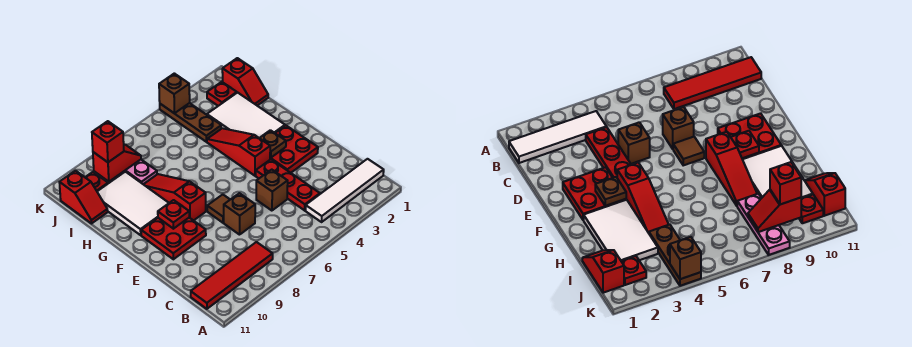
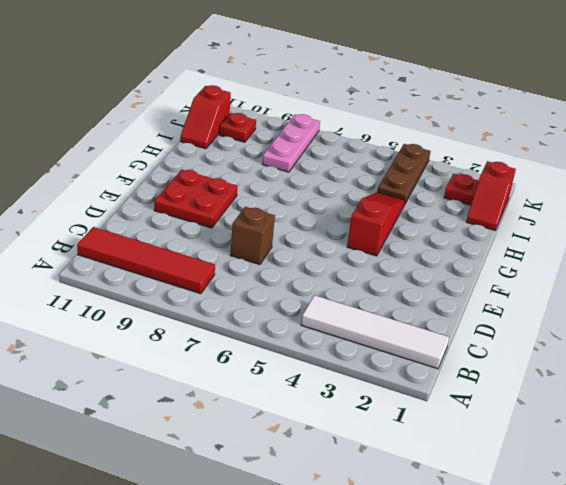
none -> red 1x3 plate [256,159,320,210]
none -> brown 1x1 brick [256,170,288,211]
none -> red 2x2 plate [270,125,318,173]

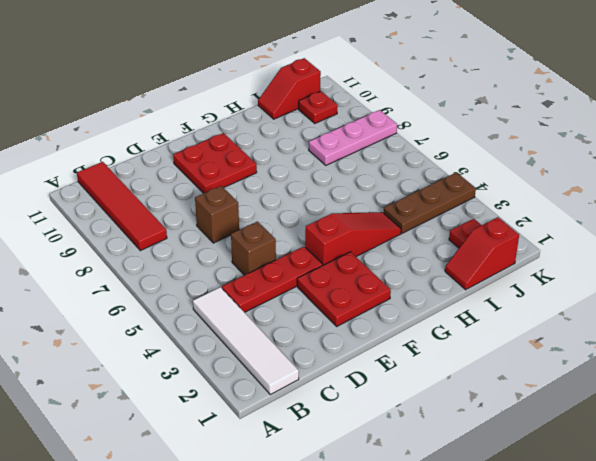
none -> brown 1x1 tile [207,194,230,223]
none -> red 1x3 slope [144,174,206,221]
none -> white 2x3 tile [207,93,285,138]

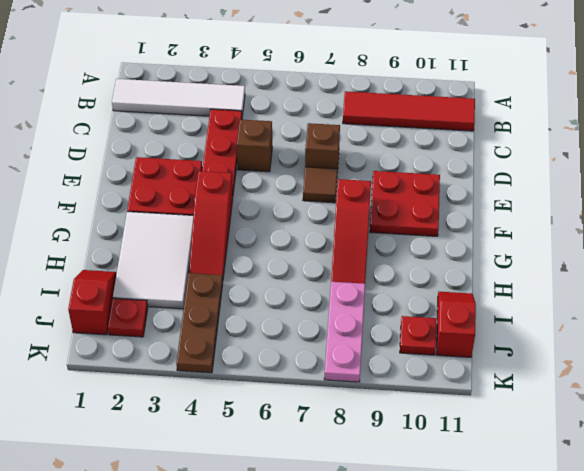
none -> white 2x3 tile [97,172,169,235]
none -> brown 1x1 plate [260,130,286,158]
none -> red 1x1 plate [158,200,189,229]

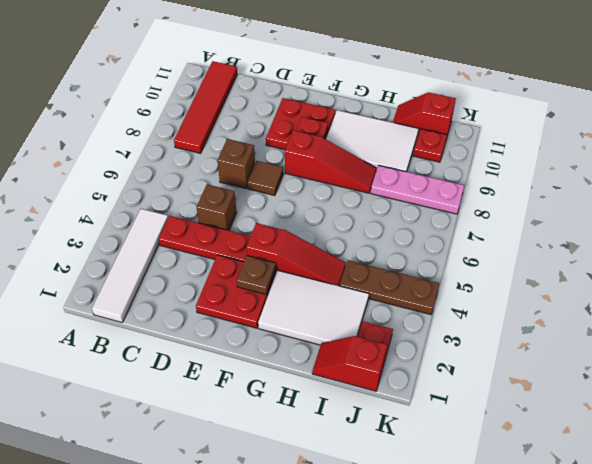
none -> red 1x2 slope [93,144,141,182]
none -> brown 1x1 brick [159,73,190,113]
none -> red 1x1 brick [92,121,124,162]

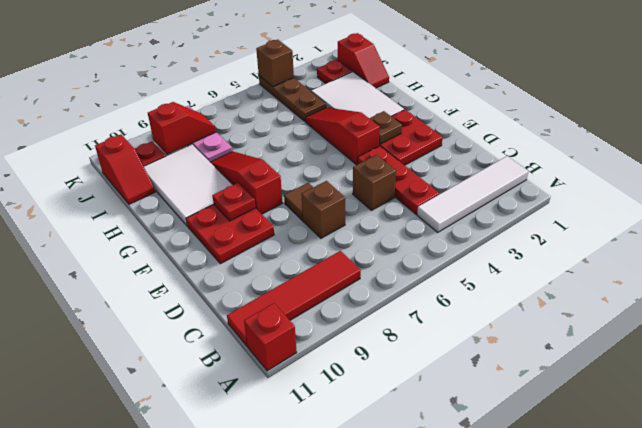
red 1x1 brick [244,303,297,371] -> red 1x1 brick moved to [92,121,124,162]

